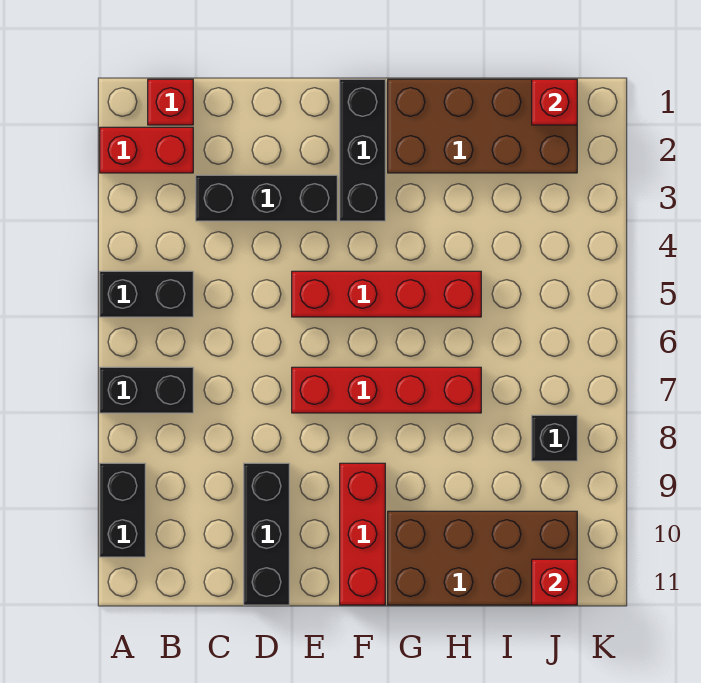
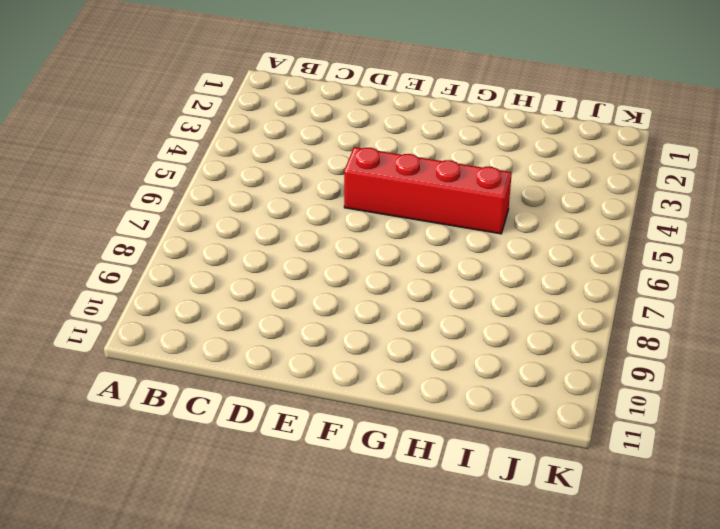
none -> red 1x2 brick [100,127,193,173]
none -> black 1x2 brick [100,271,193,317]
none -> black 1x2 brick [100,367,193,413]

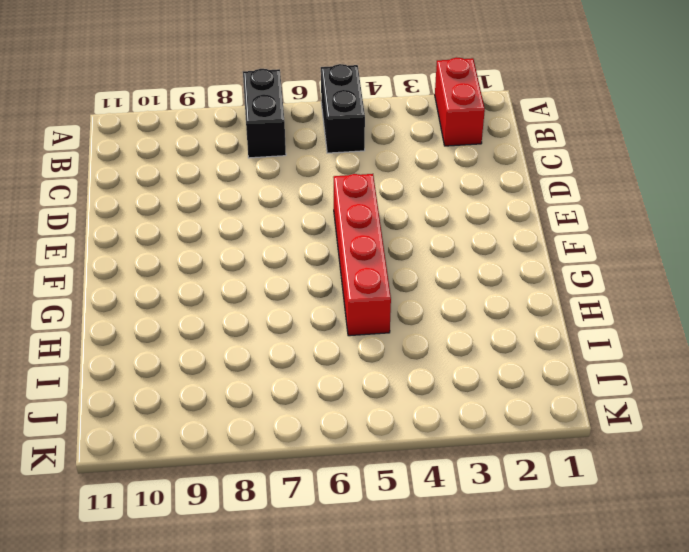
none -> black 1x2 brick [100,463,145,557]
none -> red 1x1 brick [148,79,193,125]
none -> black 1x3 brick [196,175,337,221]

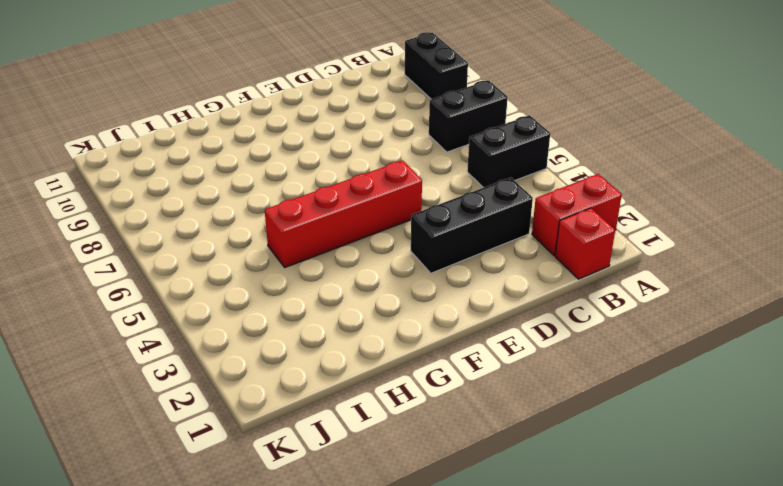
none -> black 1x3 brick [244,463,289,605]
none -> red 1x4 brick [292,367,481,413]
none -> black 1x3 brick [340,79,385,221]

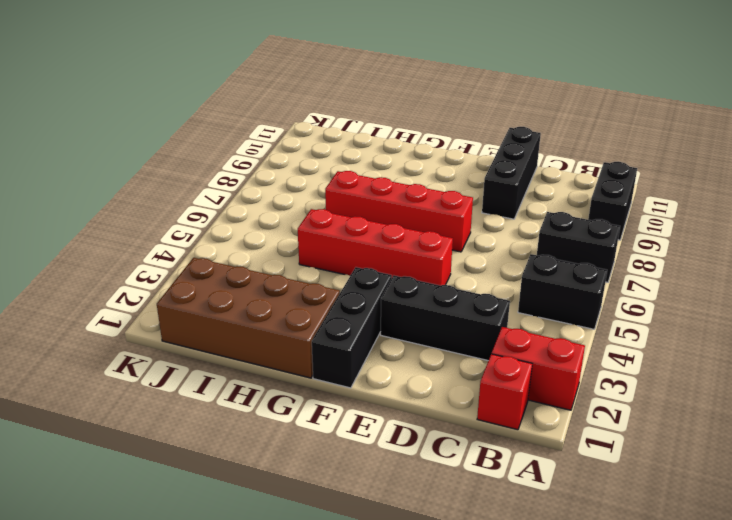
none -> red 1x3 brick [340,463,385,605]
none -> brown 2x4 brick [388,511,577,605]
none -> black 1x1 brick [532,415,577,461]

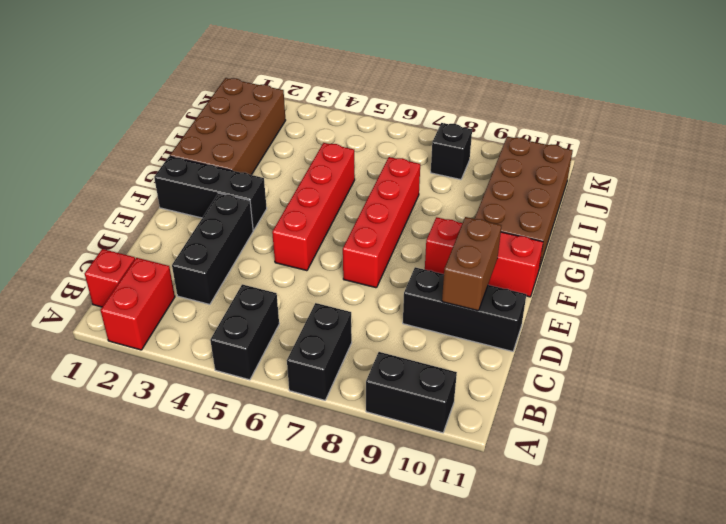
brown 1x2 brick [442,217,502,311] -> none
none -> red 1x1 brick [532,79,577,125]
none -> red 1x1 brick [532,559,577,605]

